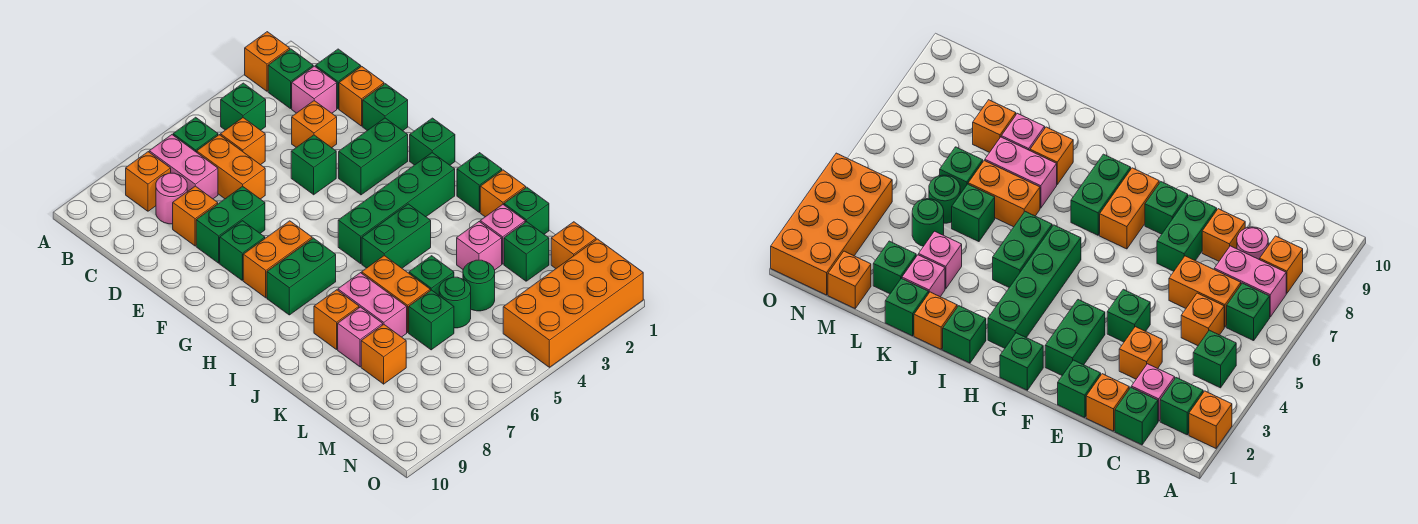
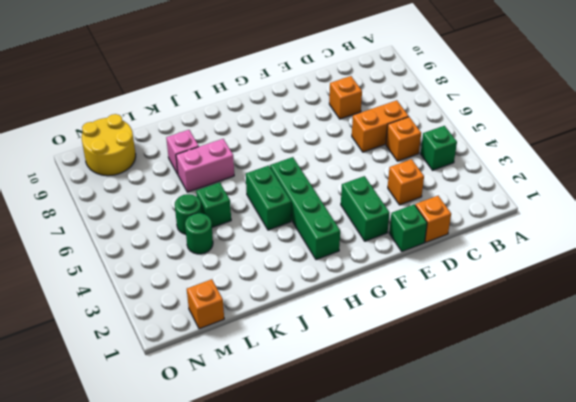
yellow 2x2 round brick [82,114,136,176] -> none
none -> orange 1x1 brick [245,32,290,91]
none -> green 1x1 brick [268,49,313,109]
none -> green 1x1 brick [173,117,218,152]
none -> pink 1x2 brick [149,135,218,199]

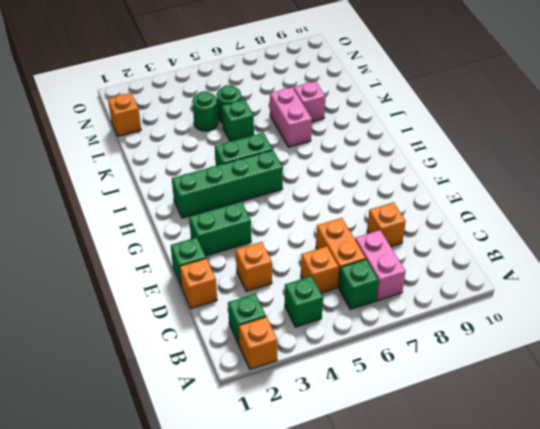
none -> orange 1x1 brick [126,152,171,211]
none -> green 1x1 brick [316,49,361,109]
none -> pink 1x1 brick [292,66,337,113]
none -> pink 1x1 round brick [156,173,187,224]

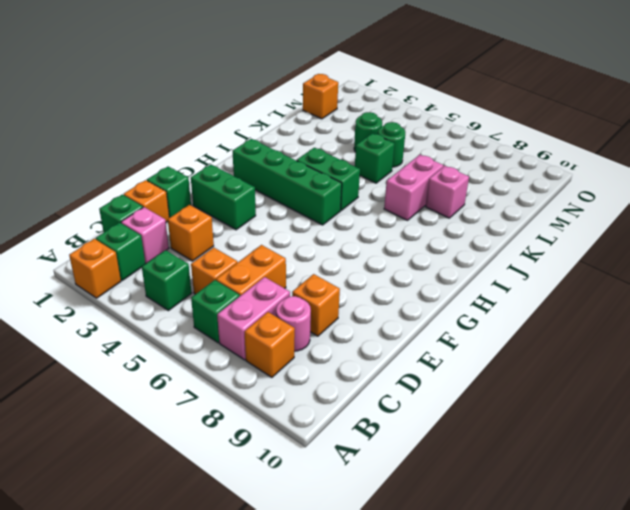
none -> green 1x1 brick [291,135,336,195]
none -> green 1x2 brick [196,186,265,263]
none -> green 1x1 brick [220,221,265,280]
none -> green 1x1 brick [410,118,455,165]

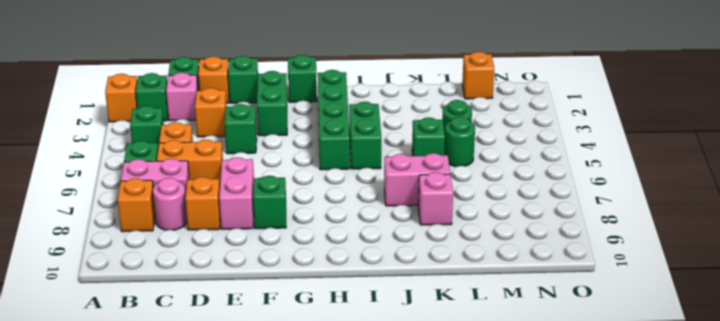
pink 1x2 brick [219,157,254,229] -> green 1x2 brick [196,186,265,263]
none -> orange 1x2 brick [243,221,312,298]
none -> green 1x2 brick [267,238,336,315]
none -> green 1x1 brick [457,153,502,212]
none -> orange 1x1 brick [480,170,526,217]

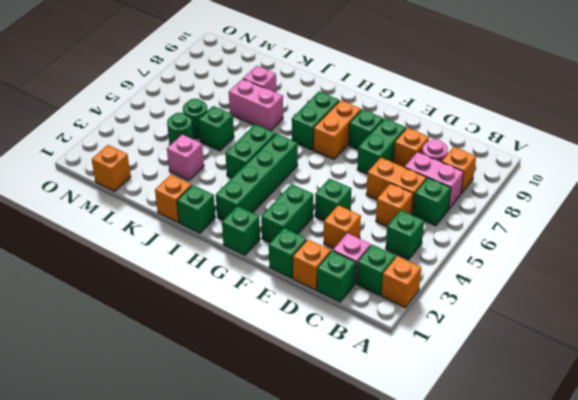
none -> orange 1x2 brick [362,256,430,332]
none -> orange 1x1 brick [314,290,359,349]
none -> green 1x1 brick [504,187,549,234]
none -> pink 1x1 brick [480,205,525,264]

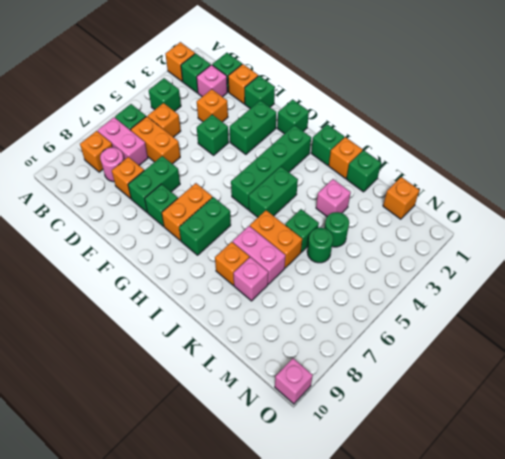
pink 1x1 brick [275,358,313,404] -> pink 1x1 brick moved to [480,205,525,264]
none -> green 1x1 brick [504,221,549,281]
none -> green 1x1 brick [409,290,454,350]
none -> orange 1x1 brick [361,324,406,384]
none -> orange 2x4 brick [503,239,643,367]

